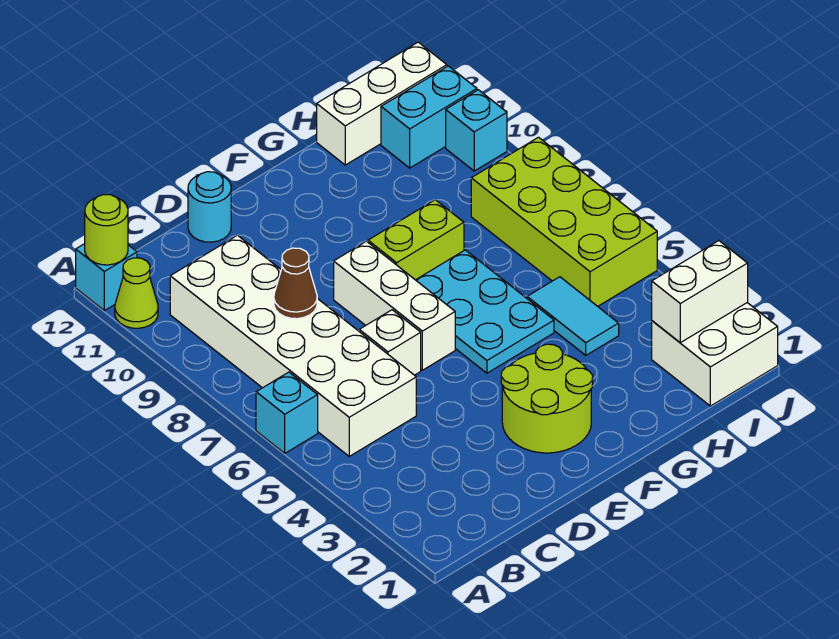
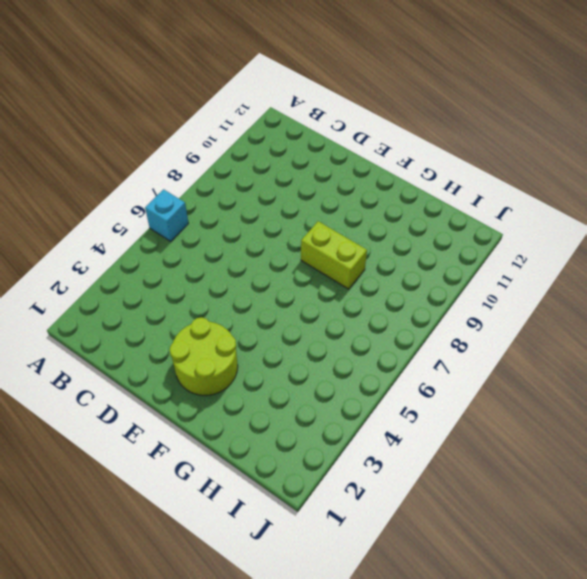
none -> lime 1x1 cone [115,258,158,328]
none -> cyan 1x1 brick [76,244,137,311]
none -> white 2x6 brick [170,235,416,456]

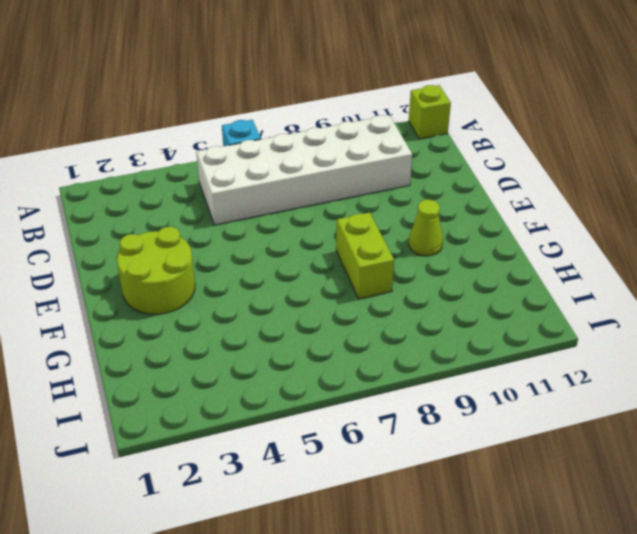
lime 1x1 brick [409,85,451,139] -> cyan 1x1 brick [76,244,137,311]
lime 1x1 cone [409,200,443,256] -> lime 1x1 cone moved to [115,258,158,328]
none -> white 1x1 brick [359,310,421,375]
none -> cyan 1x1 round brick [188,172,231,242]
none -> white 1x3 brick [334,241,455,370]

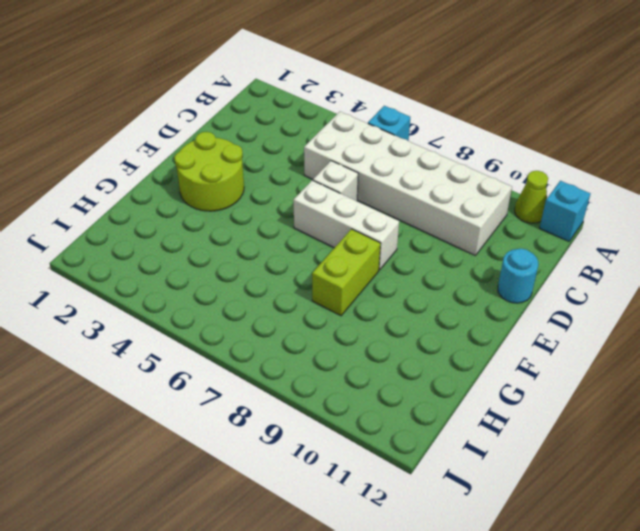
none -> cyan 2x3 plate [416,250,554,373]
none -> cyan 1x2 tile [527,277,619,355]
none -> white 1x3 brick [317,42,447,165]

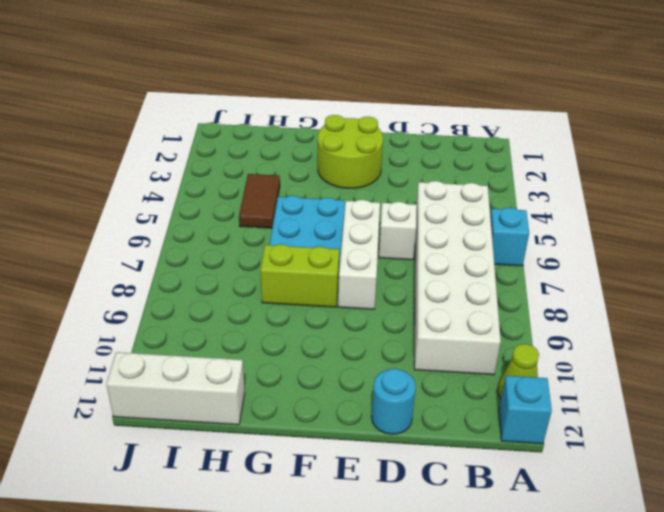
brown 1x2 tile [239,174,280,228] -> cyan 1x2 tile [527,277,619,355]
none -> white 2x2 brick [652,303,778,406]
none -> lime 2x4 brick [471,137,657,306]
none -> cyan 1x2 brick [381,66,477,168]

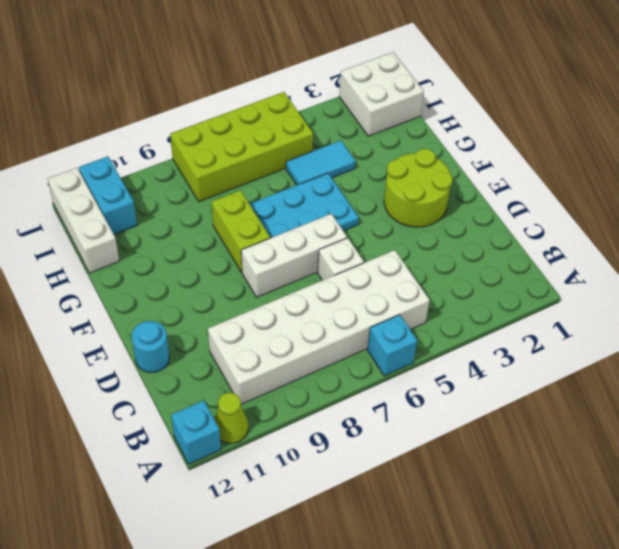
none -> cyan 1x1 brick [446,90,507,171]
none -> lime 1x1 round brick [85,195,128,265]
none -> brown 1x1 cone [274,248,317,319]

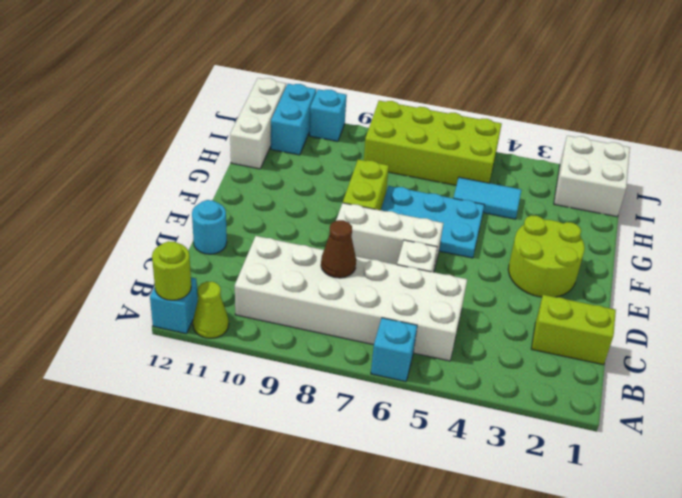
lime 1x2 brick [531,295,616,365] -> none
none -> white 1x2 brick [652,241,748,343]

